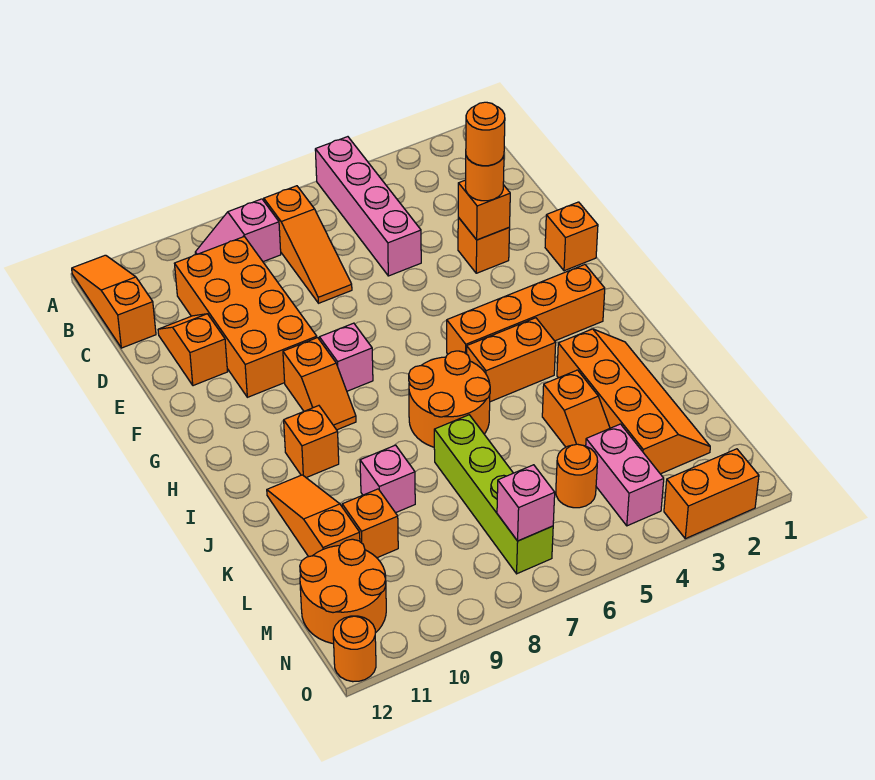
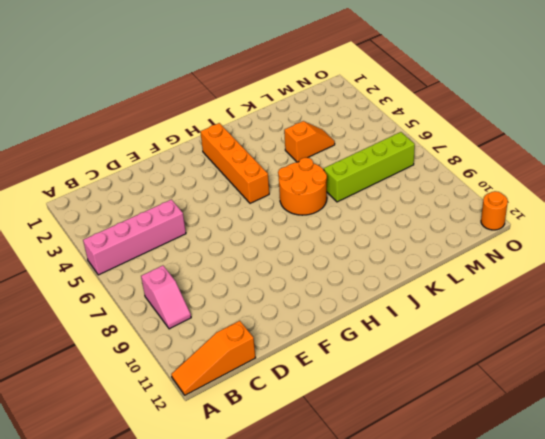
none -> orange 1x3 slope [264,186,352,303]
none -> orange 2x4 brick [175,237,317,397]
none -> orange 1x2 slope [158,314,228,386]

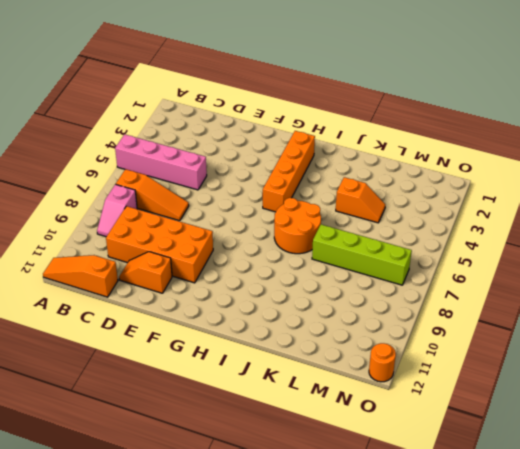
none -> orange 1x1 brick [458,218,510,273]
none -> orange 1x1 brick [545,202,598,271]
none -> pink 1x1 brick [319,323,373,391]

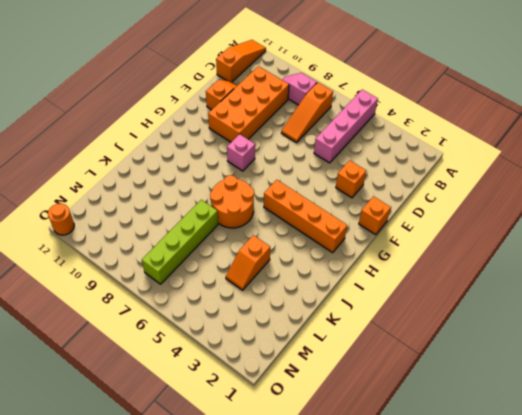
none -> orange 1x2 slope [283,338,356,430]
none -> orange 1x2 brick [467,318,556,402]
none -> orange 1x1 brick [284,406,339,478]

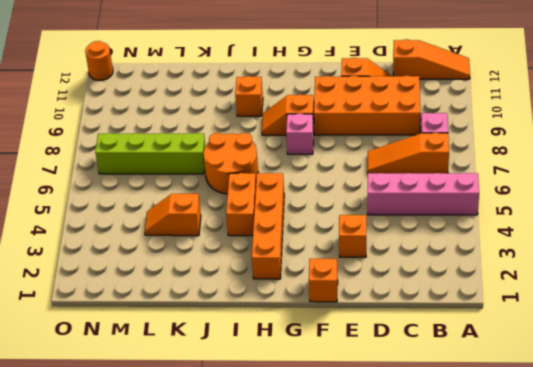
none -> orange 2x4 slope [557,329,710,474]
none -> orange 1x3 slope [267,475,360,557]
none -> pink 1x1 brick [360,445,415,513]

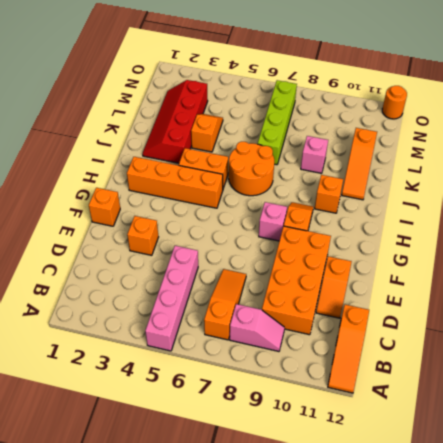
red 2x4 slope [143,80,208,163] -> orange 2x4 slope [557,329,710,474]
none -> orange 1x1 brick [342,489,398,558]
none -> pink 1x2 brick [586,424,664,526]
none -> orange 1x1 round brick [556,444,598,508]

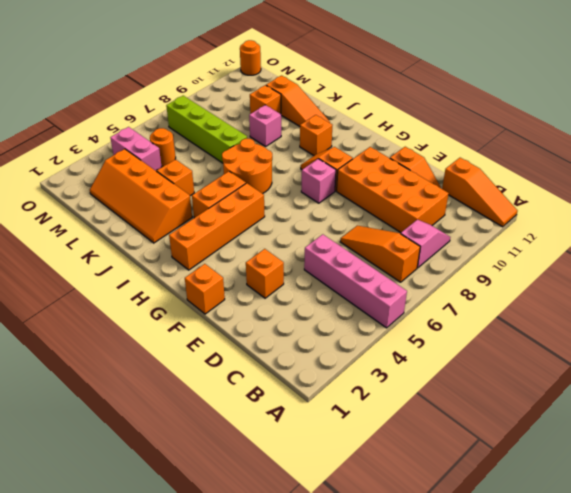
none -> orange 2x2 round brick [300,539,386,644]
none -> orange 1x2 brick [664,449,759,539]
none -> orange 1x1 brick [458,180,510,240]

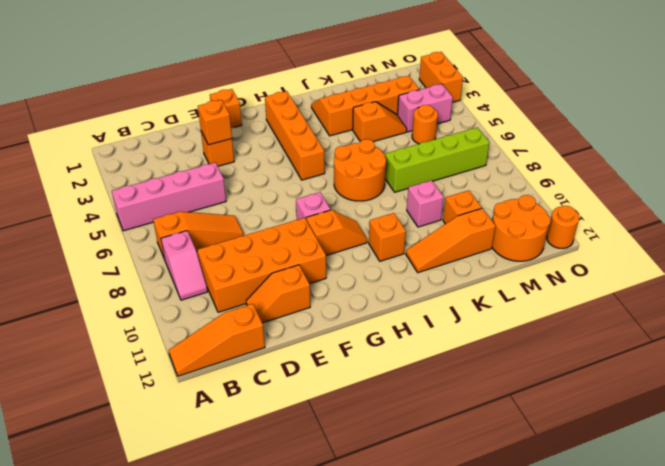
none -> orange 1x2 brick [467,318,556,402]
none -> pink 1x1 brick [497,465,555,541]
none -> orange 1x1 round brick [465,156,504,201]

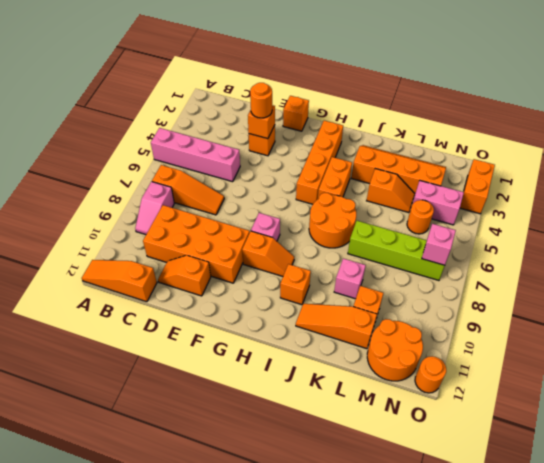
none -> orange 1x1 round brick [466,102,505,166]

